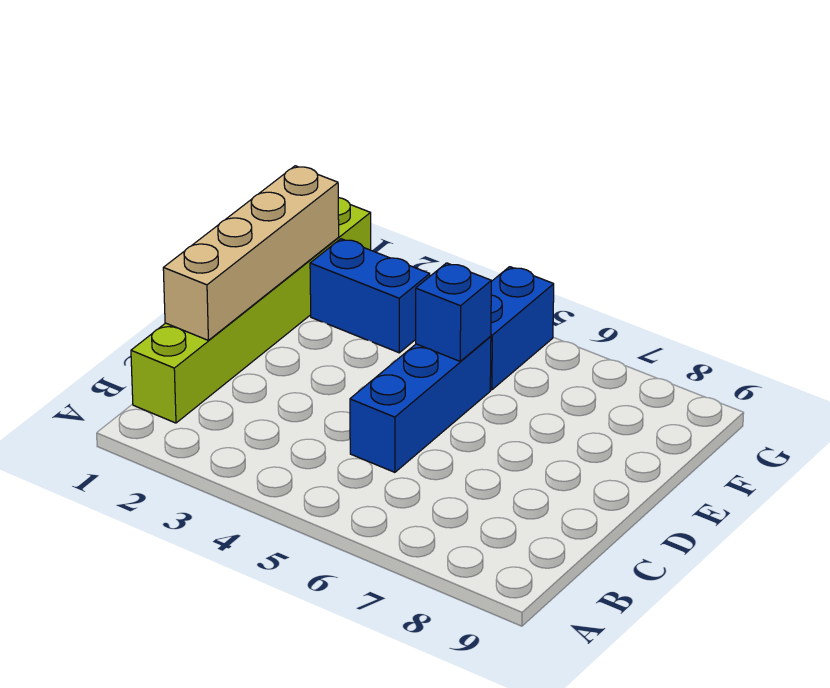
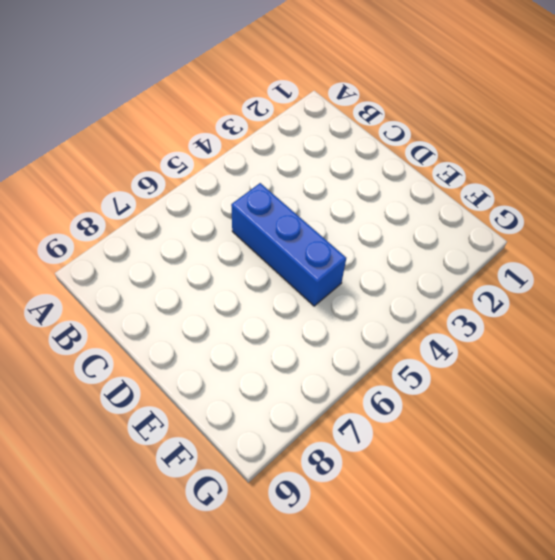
none -> lime 1x6 brick [131,198,371,423]
none -> blue 1x2 brick [310,239,430,353]

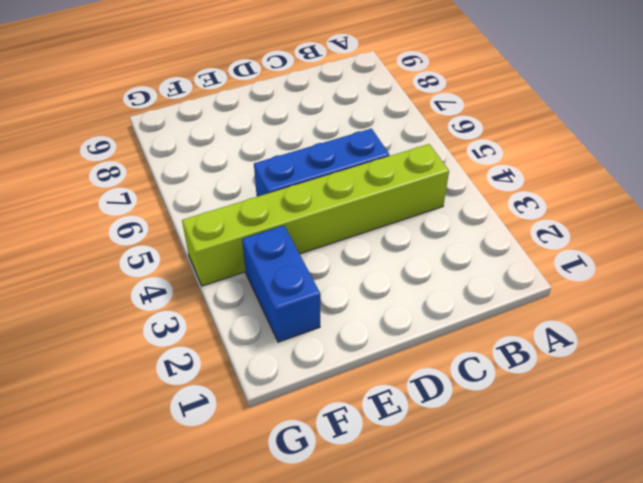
lime 1x6 brick [182,144,449,286] -> lime 1x6 brick moved to [131,198,371,423]
none -> blue 1x2 brick [490,267,554,390]
none -> tan 1x4 brick [163,166,339,340]

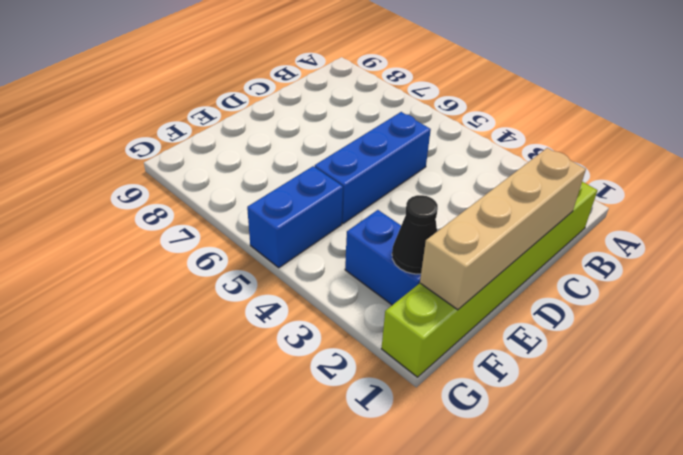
black 1x1 cone [392,195,438,274] -> none
none -> blue 1x1 brick [416,263,491,361]

